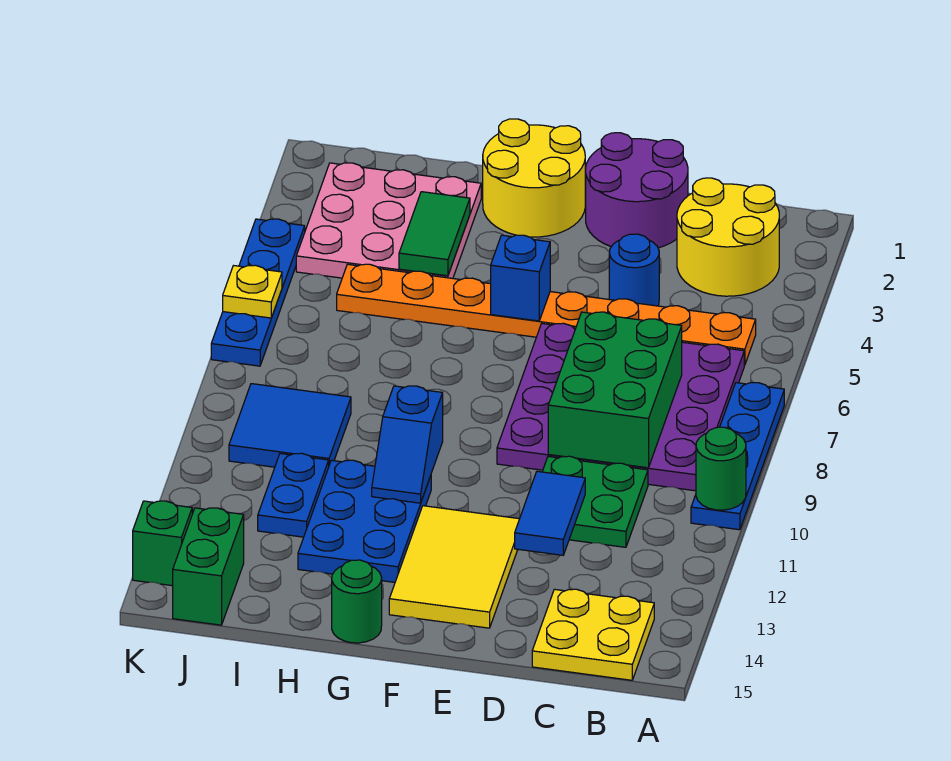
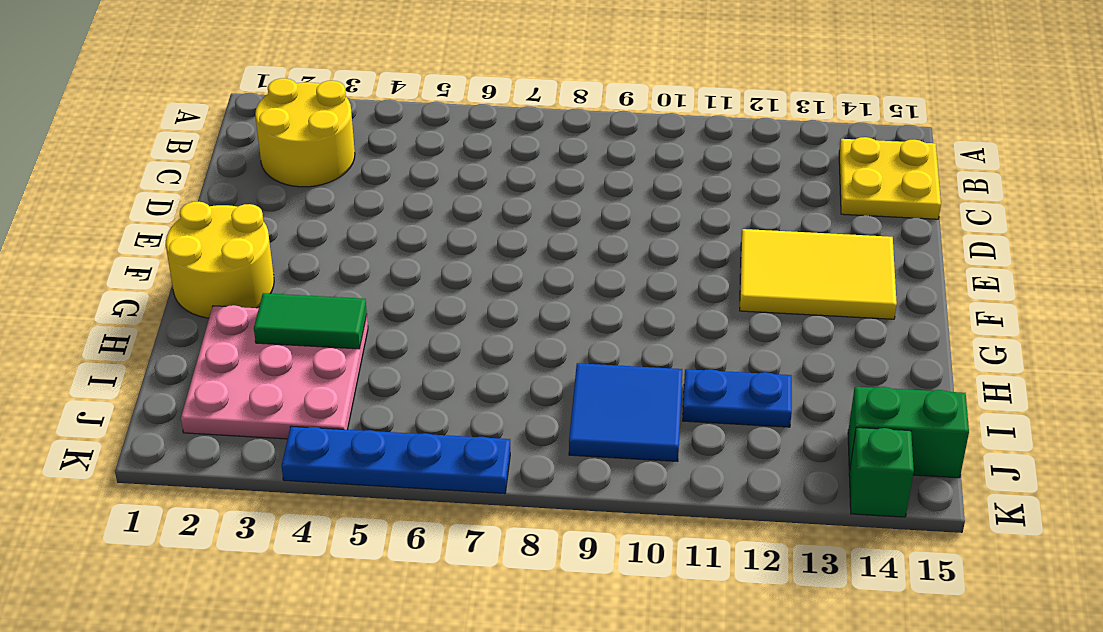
none -> blue 1x4 plate [691,383,784,530]
none -> orange 1x8 plate [337,264,756,365]
none -> purple 4x4 plate [497,323,744,491]

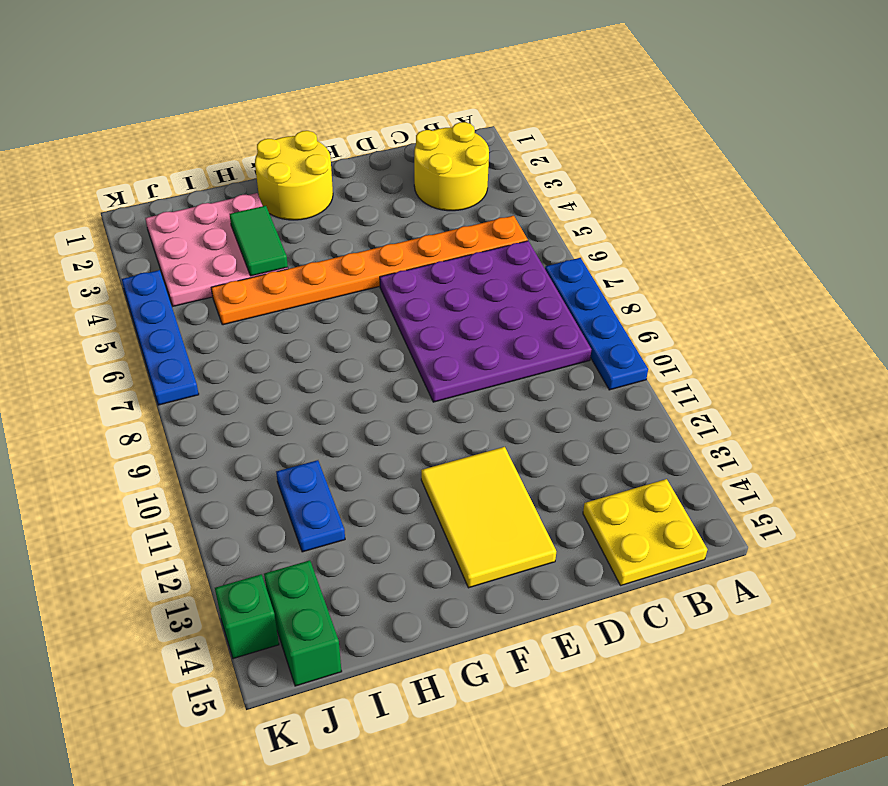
none -> green 2x2 plate [542,456,648,547]
none -> purple 2x2 round brick [585,133,688,248]
none -> blue 1x1 round brick [609,234,659,306]

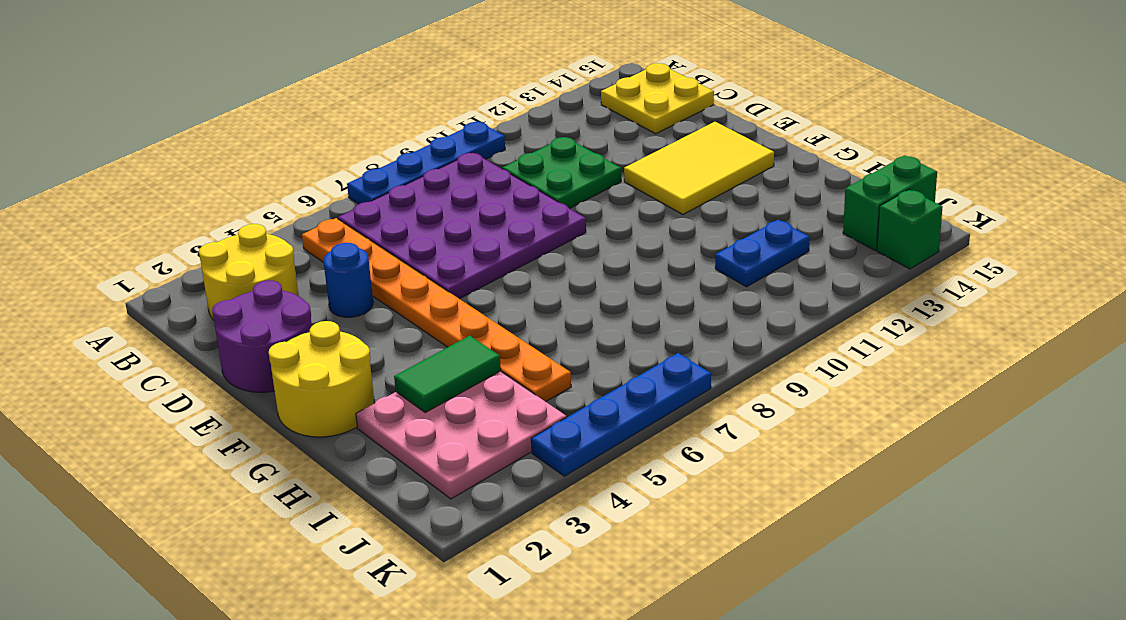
none -> blue 2x3 plate [298,460,431,582]
none -> green 1x1 round brick [332,560,382,643]
none -> blue 2x2 tile [229,384,351,467]

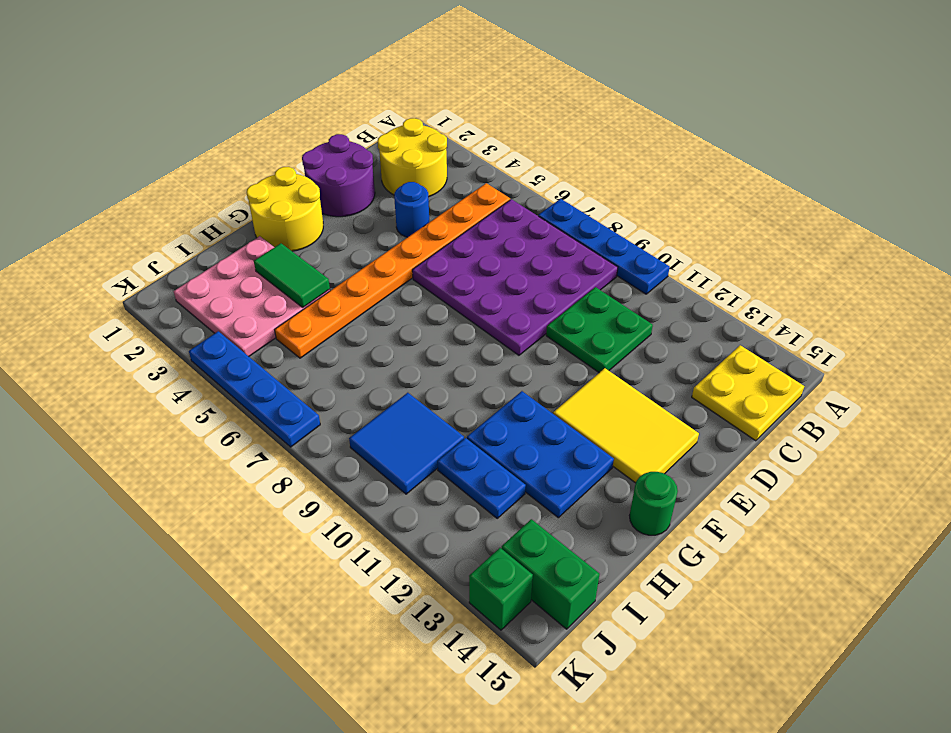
none -> green 1x1 round brick [696,427,746,510]
none -> green 2x3 brick [548,312,682,468]
none -> blue 1x2 tile [515,471,585,555]

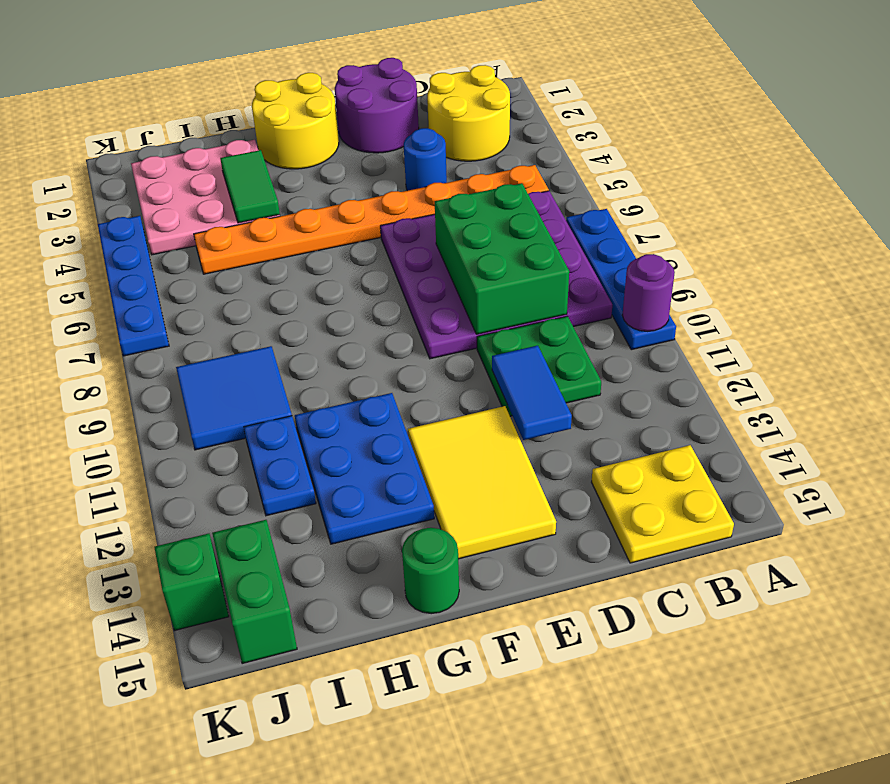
purple 1x1 round brick [622,254,675,331] -> green 1x1 round brick [696,427,746,510]
none -> blue 1x1 brick [491,235,550,321]
none -> blue 1x2 slope [372,386,443,503]
none -> yellow 1x1 plate [223,265,282,318]

